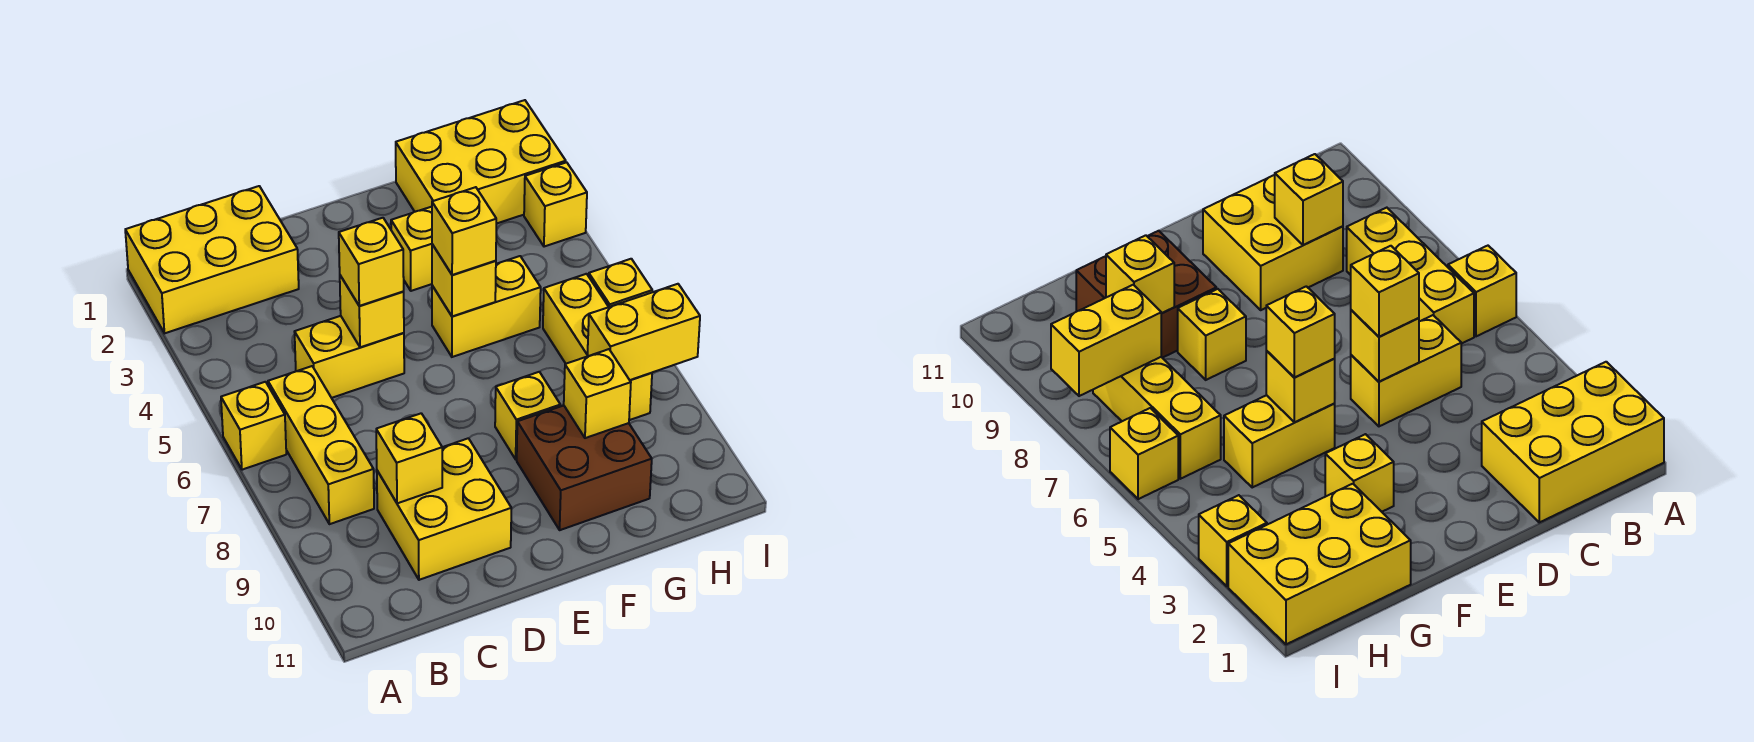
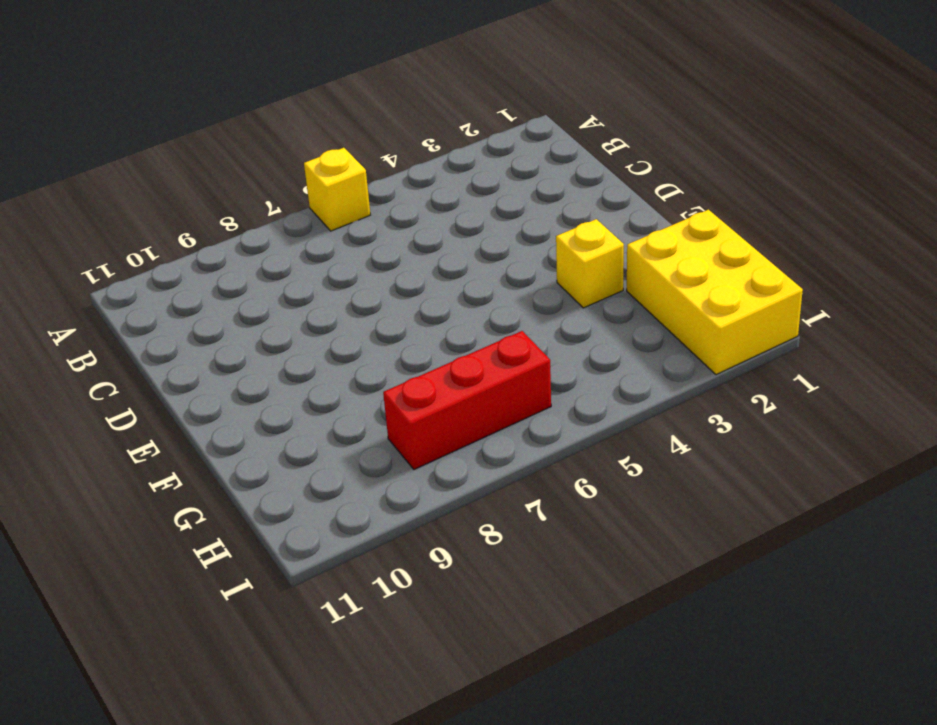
red 1x3 brick [383,331,551,469] -> yellow 1x3 brick [543,274,652,420]
none -> yellow 2x3 brick [125,186,299,333]
none -> yellow 1x3 brick [268,366,374,524]
none -> yellow 1x2 brick [295,316,404,398]

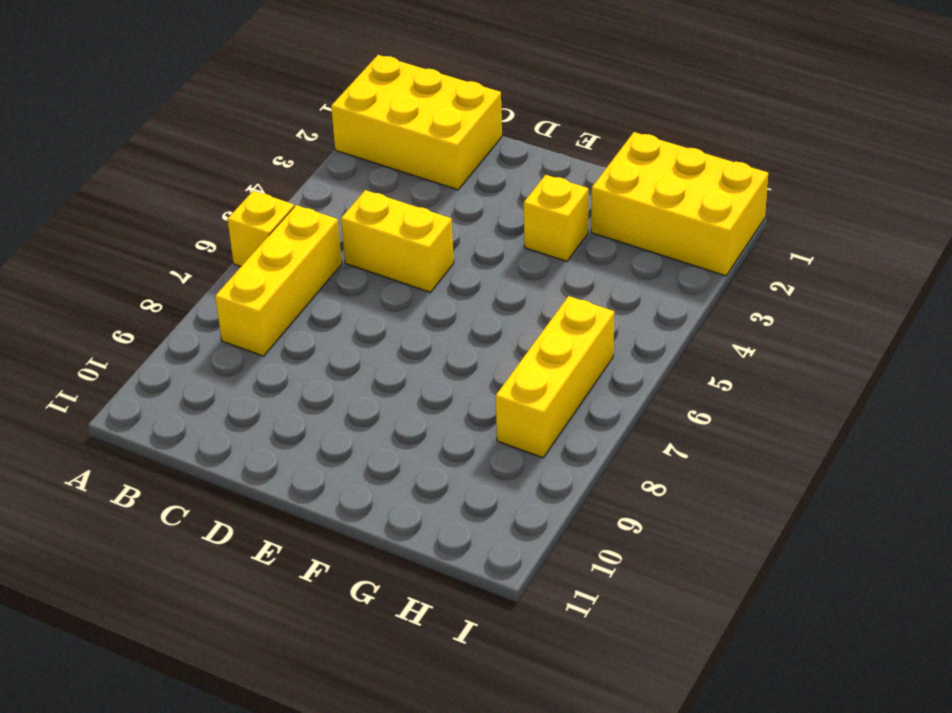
none -> yellow 2x2 brick [377,438,511,580]
none -> yellow 1x2 brick [432,256,541,357]
none -> yellow 1x1 brick [495,372,560,459]

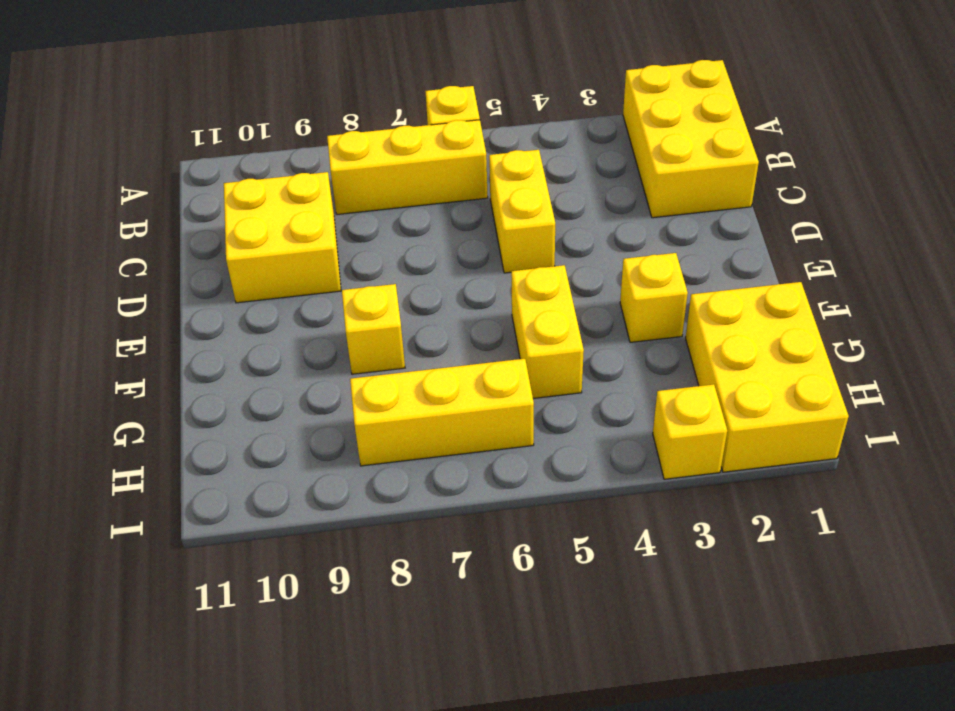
none -> brown 2x2 brick [517,405,652,530]
none -> yellow 1x1 brick [589,259,652,307]
none -> yellow 1x1 brick [376,413,442,503]

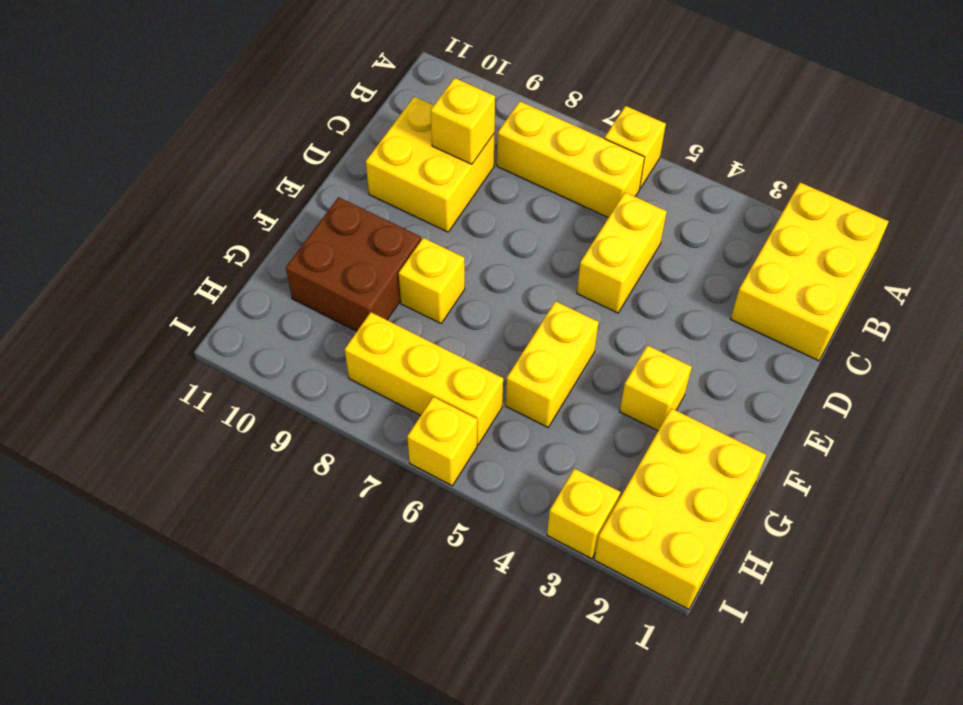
none -> yellow 1x1 brick [340,276,404,347]
none -> yellow 1x1 brick [432,244,496,316]
none -> yellow 1x1 brick [564,349,631,438]

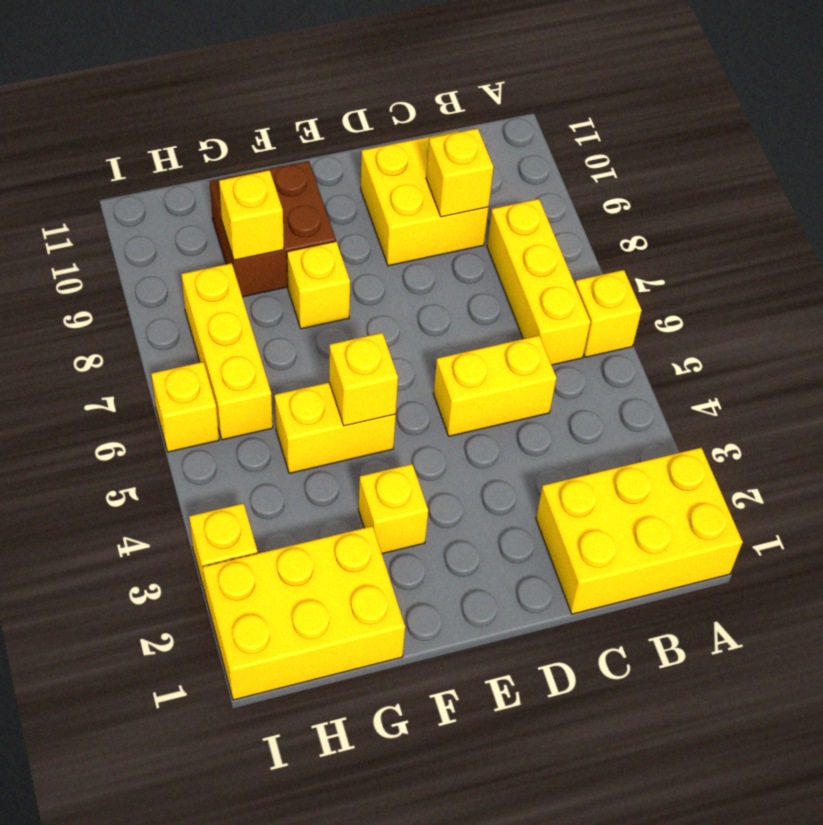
none -> yellow 1x1 brick [340,276,404,347]
none -> yellow 1x2 brick [587,284,700,380]
none -> yellow 1x1 brick [339,218,404,306]

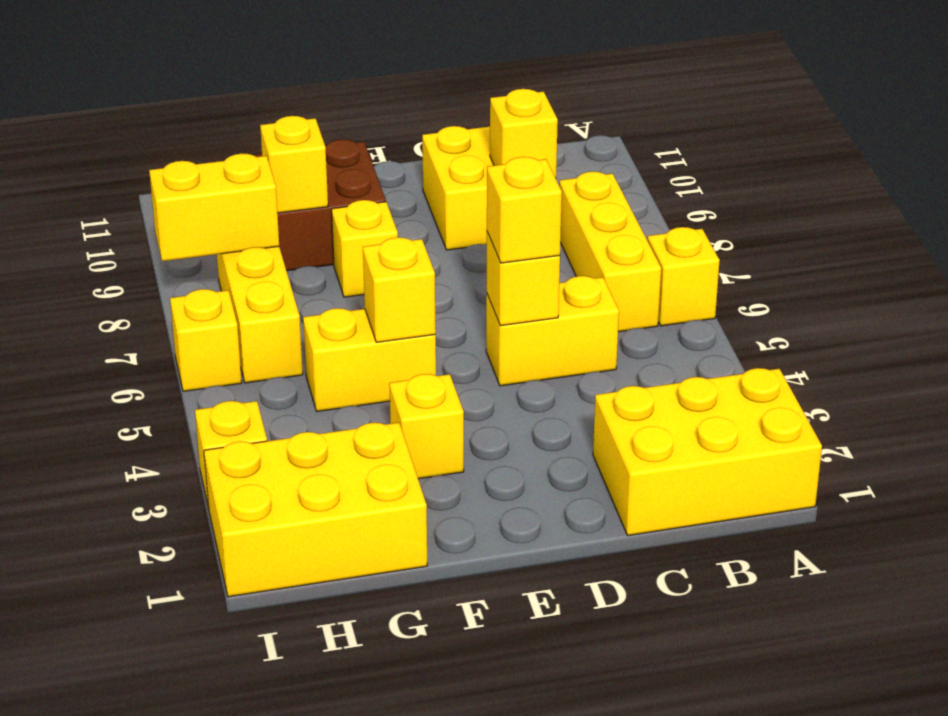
none -> yellow 1x1 brick [432,187,496,275]

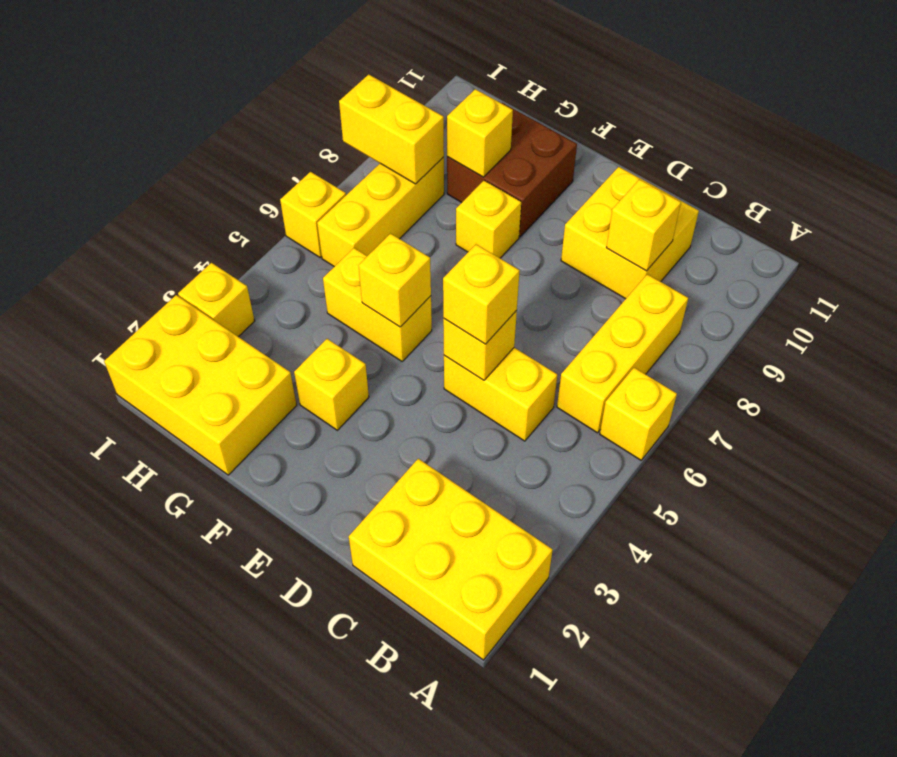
none -> yellow 1x1 brick [432,187,496,275]

